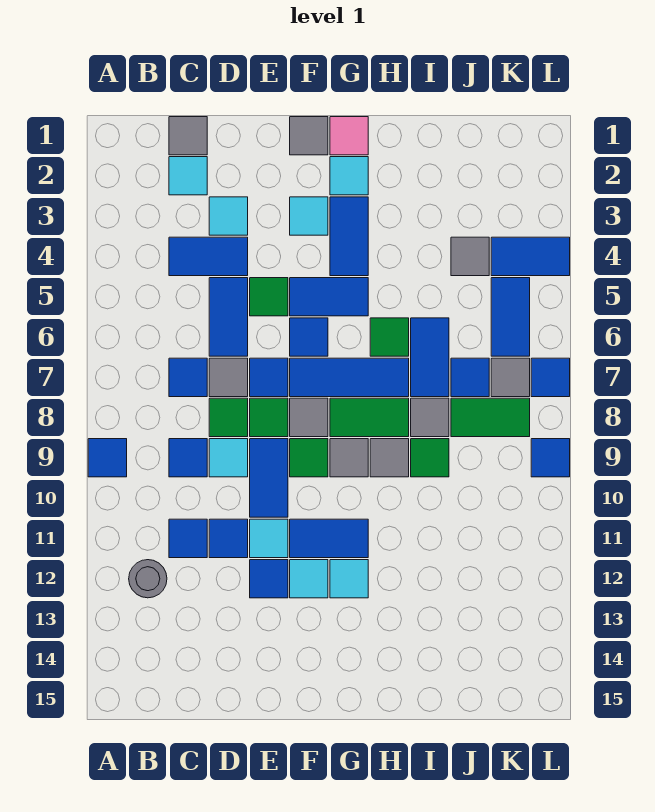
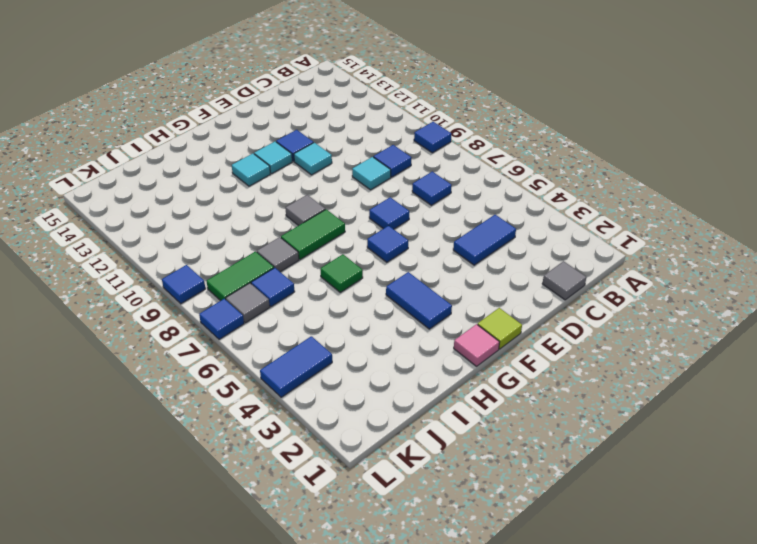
lime 1x1 tile [478,308,522,349] -> grey 1x1 tile [290,117,328,155]
none -> grey 1x1 round brick [129,560,167,598]
none -> cyan 1x1 tile [169,157,207,195]
none -> blue 1x1 tile [169,519,207,558]
none -> cyan 1x1 tile [209,197,248,235]

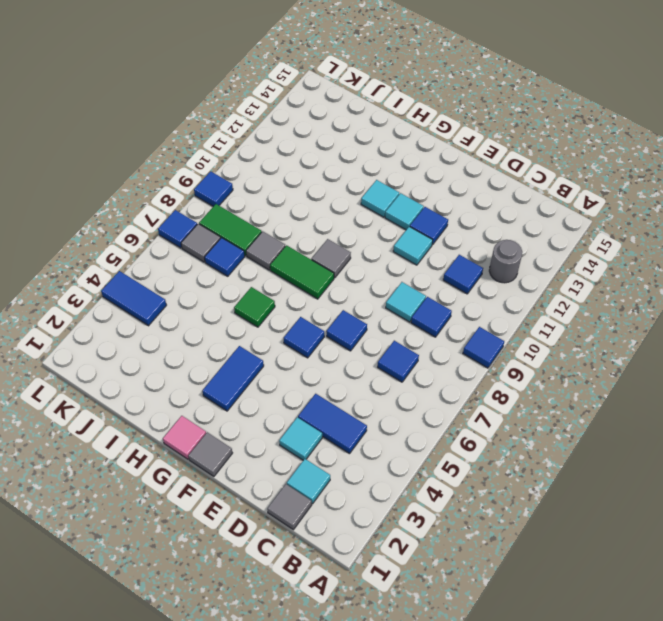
none -> blue 1x2 tile [209,278,248,356]
none -> grey 1x1 tile [209,358,248,397]
none -> green 1x1 tile [209,398,248,437]
none -> blue 1x1 tile [209,519,248,558]

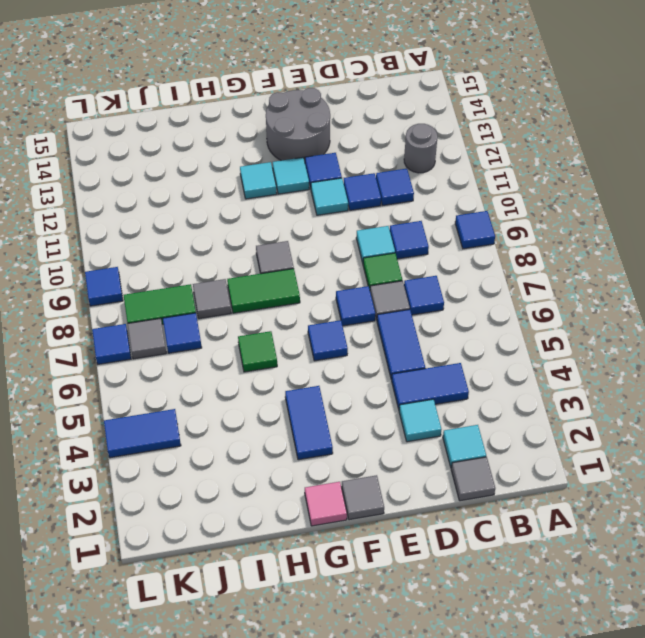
grey 2x2 round brick [266,88,330,162] -> none
none -> green 1x1 tile [250,278,288,316]
none -> green 1x1 tile [250,398,288,437]
none -> blue 1x2 tile [250,439,288,517]
none -> cyan 1x1 tile [290,197,328,235]

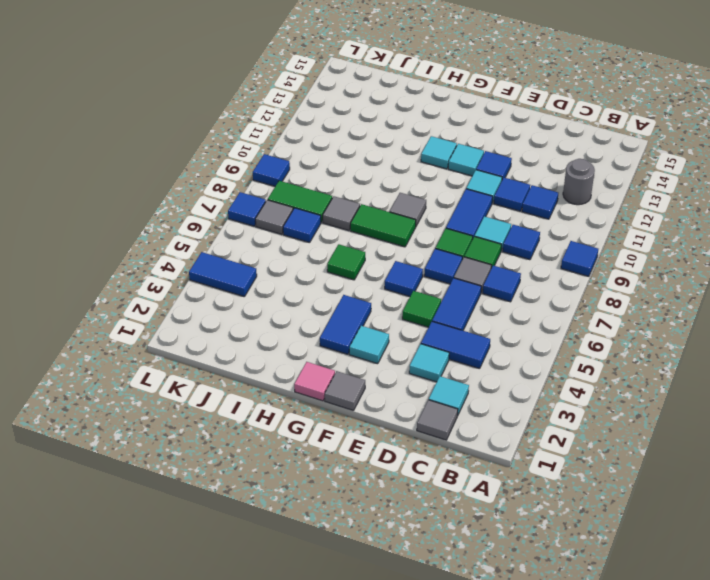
none -> blue 1x2 tile [290,278,368,316]
none -> blue 1x3 tile [290,358,409,397]
none -> grey 1x1 tile [290,398,328,437]
none -> green 1x1 tile [290,439,328,477]

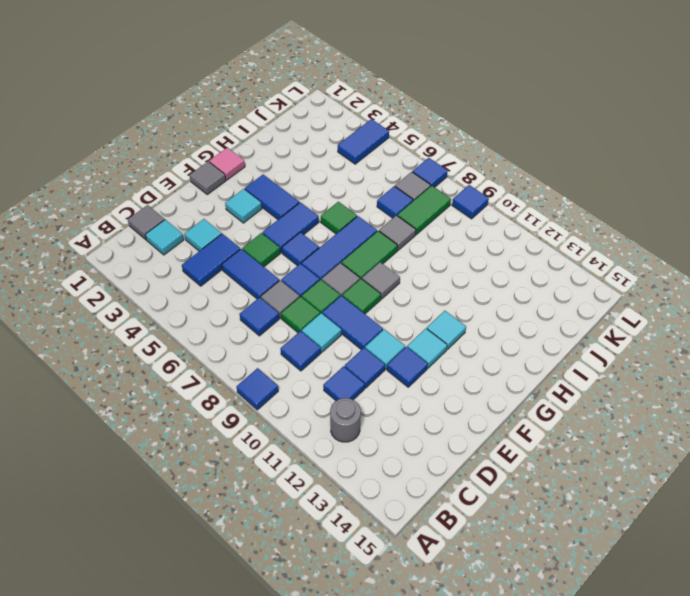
none -> blue 1x2 tile [290,519,368,558]
none -> cyan 1x1 tile [330,157,368,195]
none -> grey 1x1 tile [370,439,409,477]
none -> blue 1x2 tile [411,318,449,397]

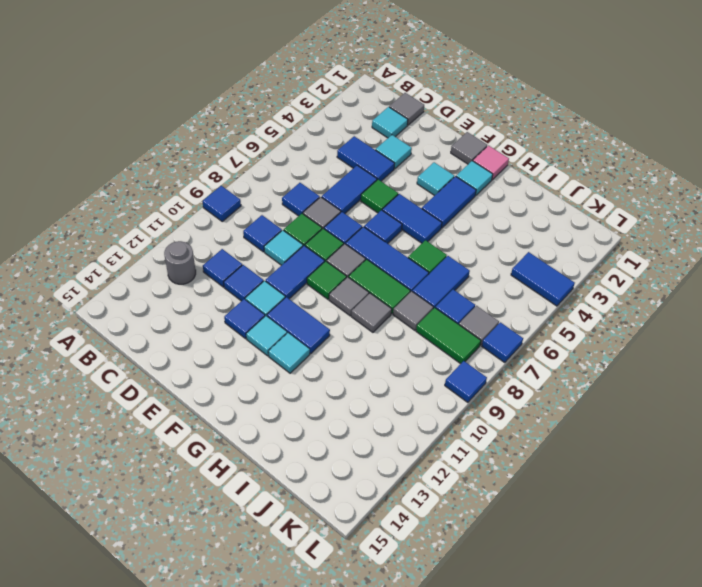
none -> green 1x1 tile [411,439,449,477]
none -> grey 1x1 tile [451,237,489,276]
none -> blue 1x2 tile [491,278,530,356]

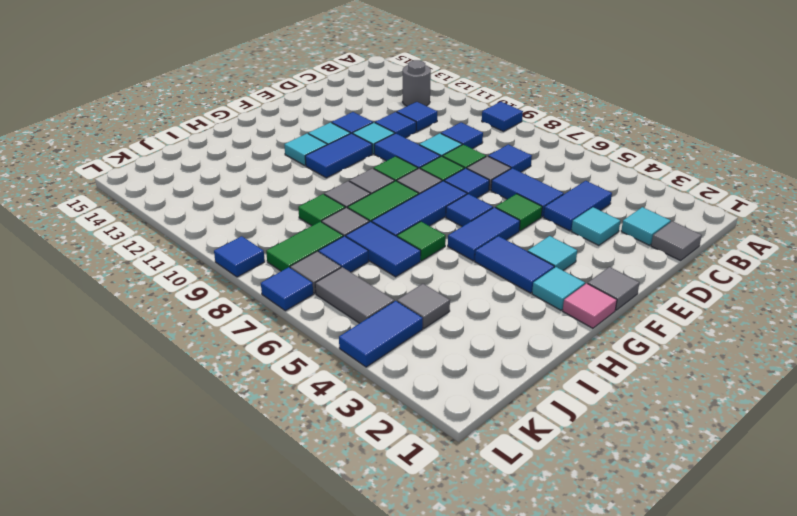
grey 1x2 tile [315,267,394,323] -> blue 1x2 tile [491,278,530,356]

